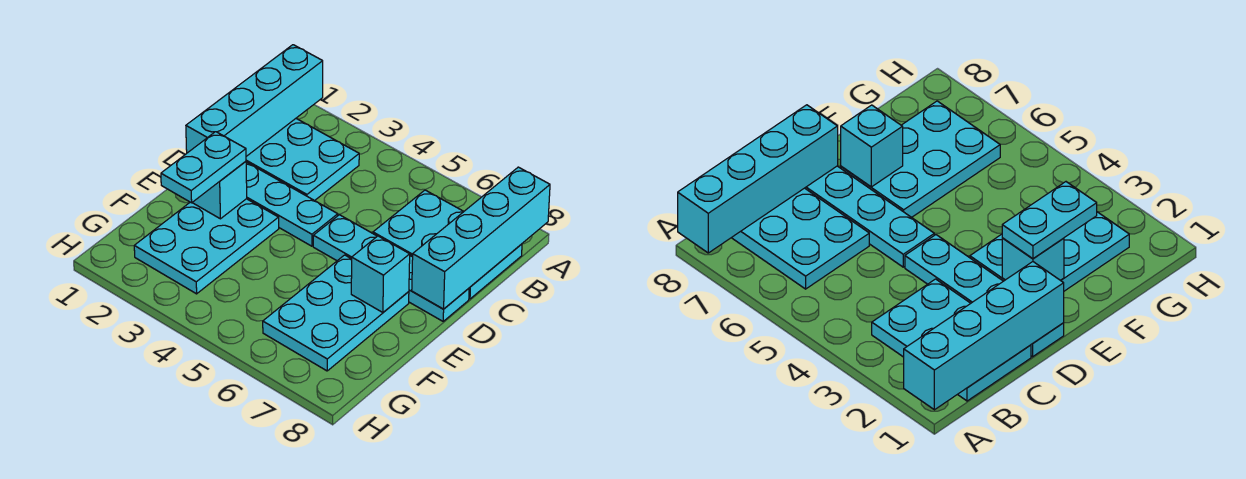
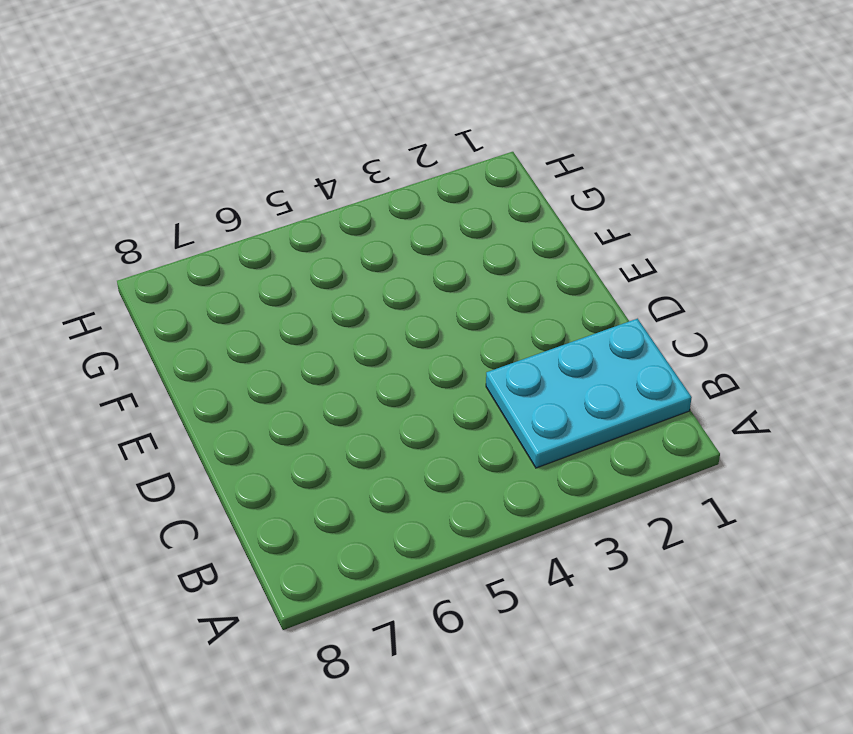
none -> cyan 2x3 plate [373,190,522,299]
none -> cyan 1x4 plate [246,162,338,246]

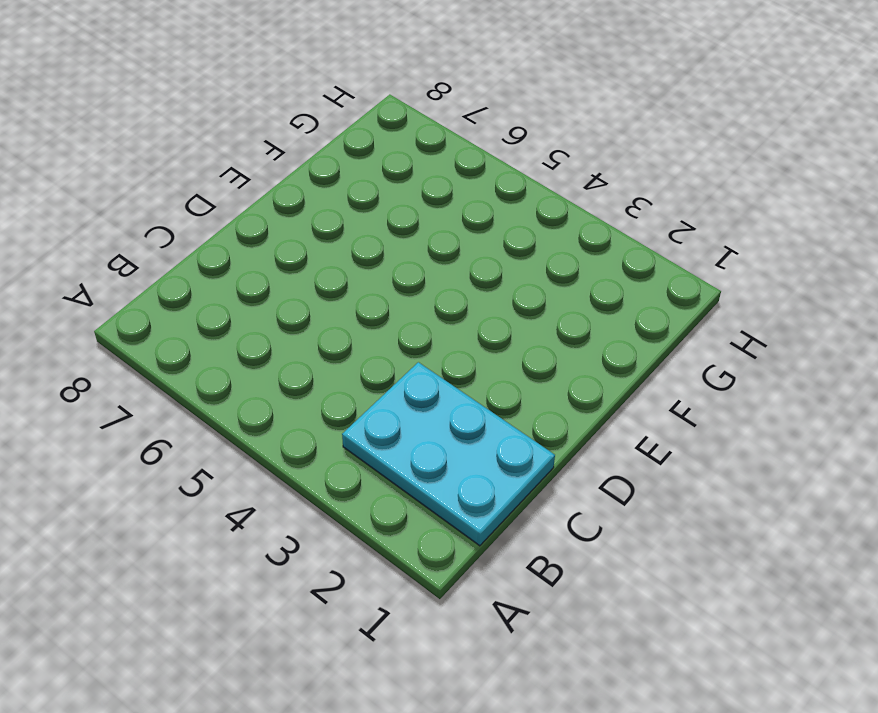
none -> cyan 2x3 plate [373,190,522,299]
none -> cyan 1x4 plate [246,162,338,246]

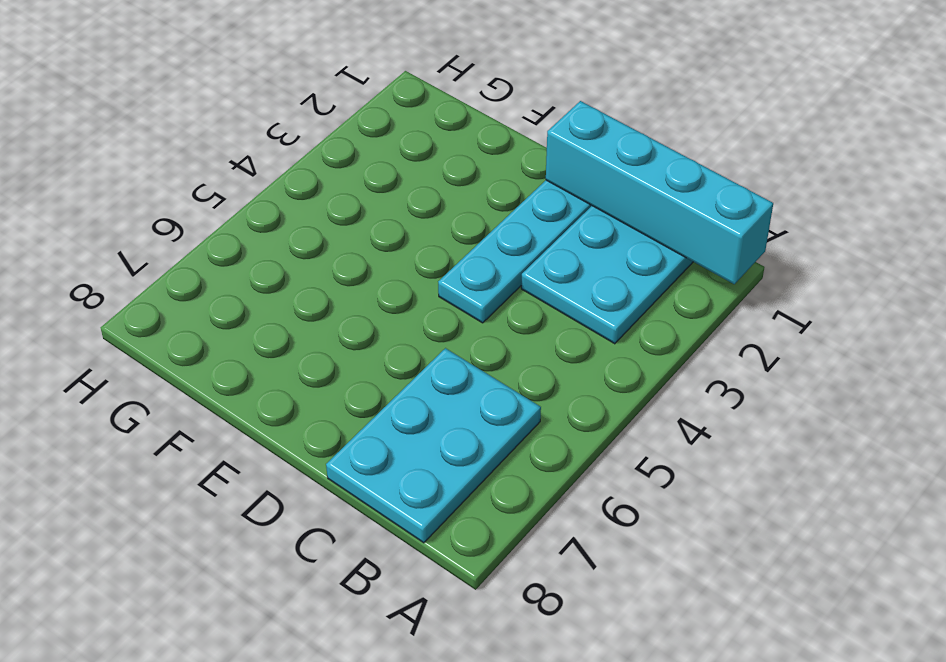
none -> cyan 1x4 plate [313,215,469,321]
none -> cyan 2x3 plate [134,199,279,294]

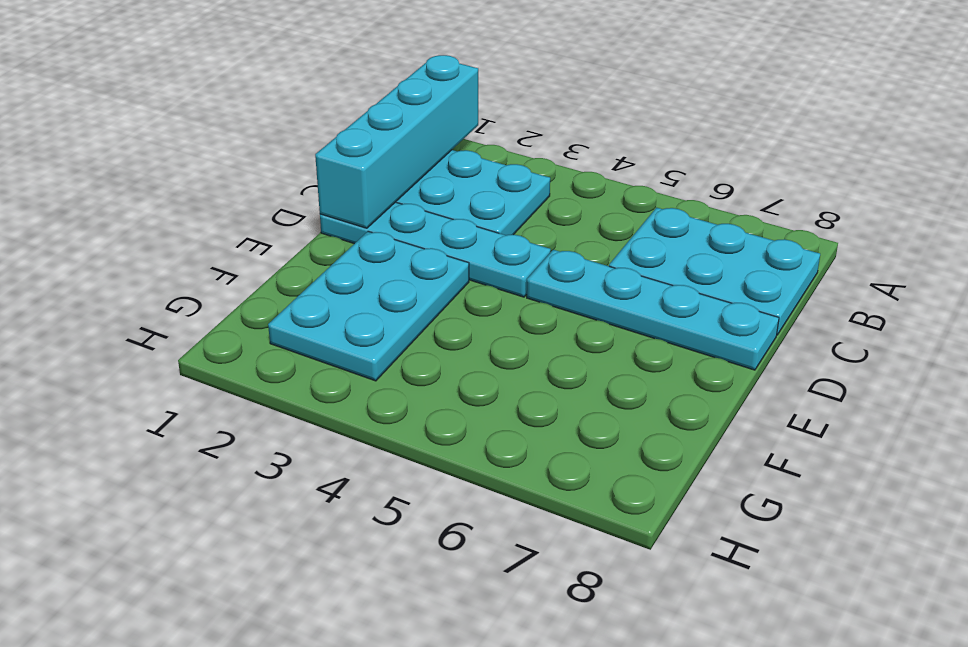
none -> cyan 2x3 plate [263,255,409,371]
none -> cyan 1x4 brick [412,167,550,309]

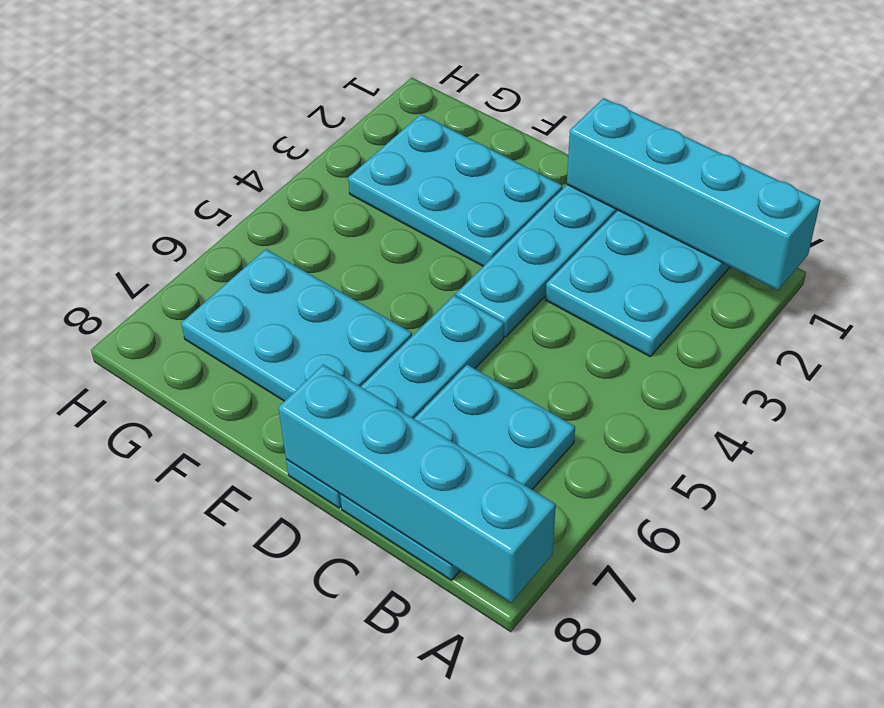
none -> cyan 1x1 brick [192,161,247,219]
none -> cyan 1x1 brick [351,236,410,313]

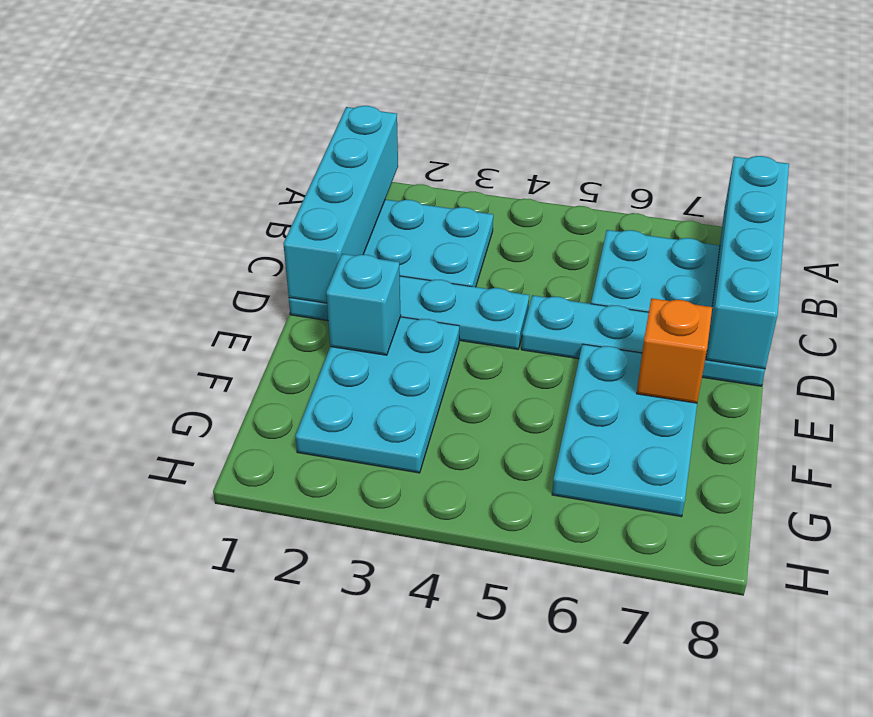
orange 1x1 brick [637,298,712,403] -> cyan 1x1 brick [351,236,410,313]
none -> cyan 1x2 plate [161,132,246,203]

